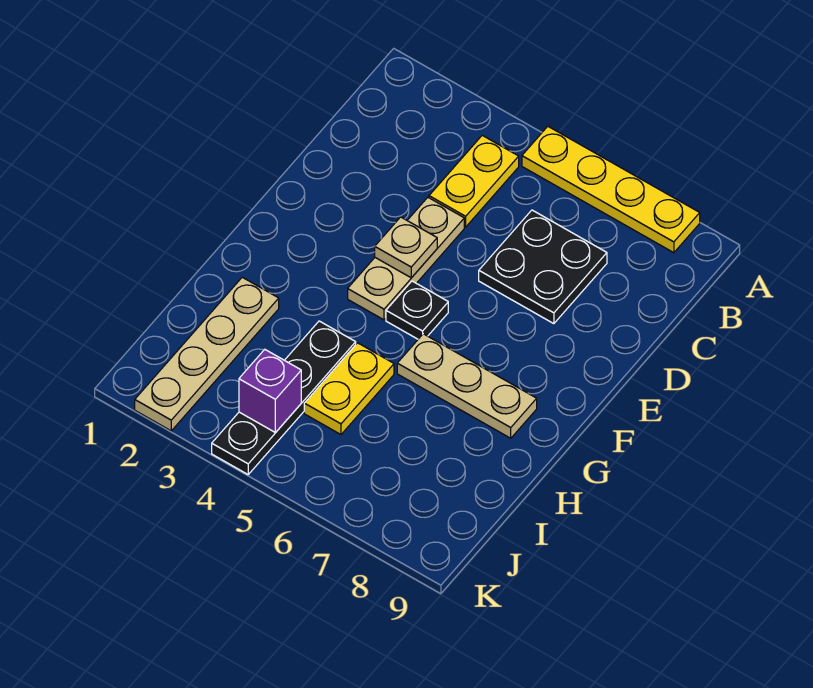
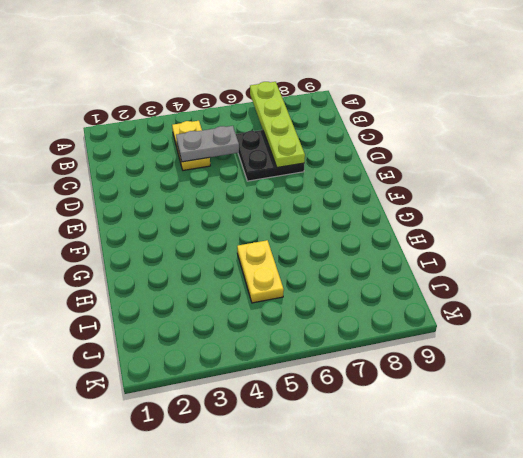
lime 1x4 plate [250,82,305,168] -> none
grey 1x2 plate [176,126,239,162] -> none
none -> yellow 1x4 plate [522,126,700,253]
none -> tan 1x3 plate [348,197,464,320]

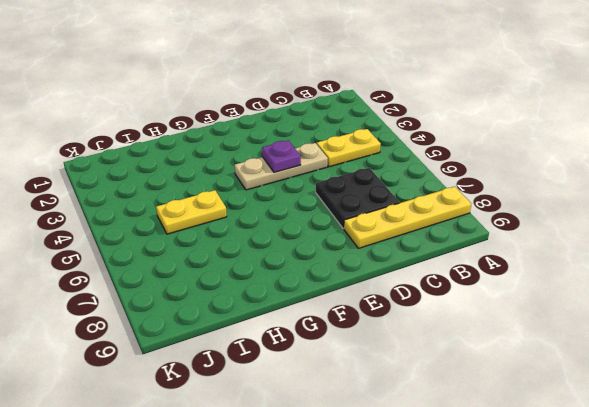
yellow 1x4 plate [344,186,471,248] -> yellow 1x4 plate turned to [522,126,700,253]
purple 1x1 plate [262,140,301,172] -> tan 1x1 plate [375,217,437,278]
none -> black 1x1 plate [386,281,448,339]
none -> tan 1x3 plate [397,334,537,438]

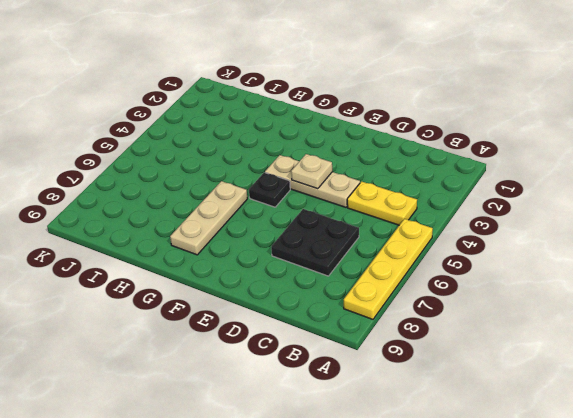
none -> tan 1x4 plate [135,277,279,431]
none -> black 1x4 plate [212,321,356,474]

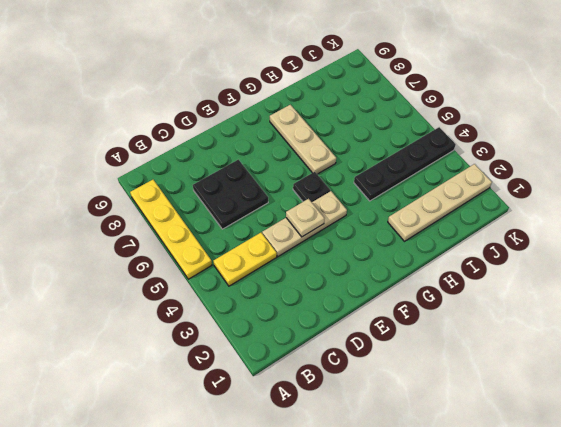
none -> yellow 1x2 plate [304,343,394,434]
none -> purple 1x1 brick [239,350,301,433]

